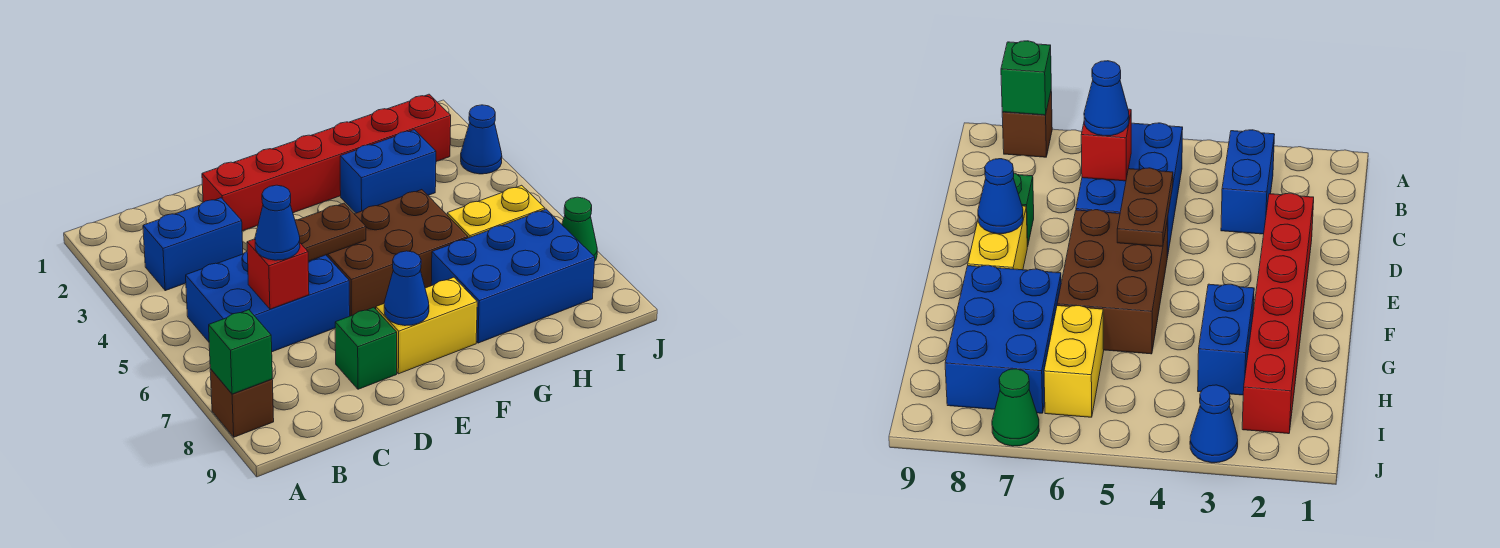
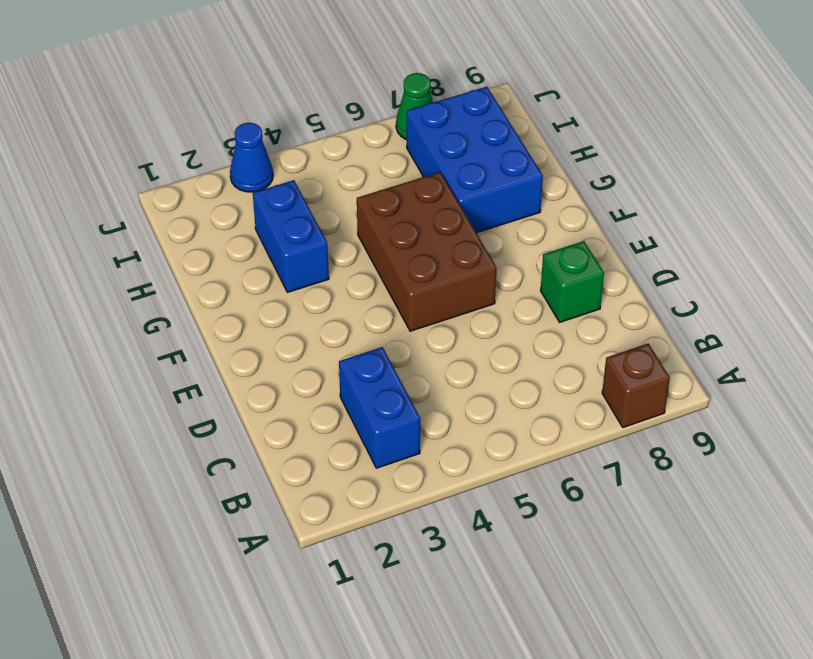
none -> blue 2x3 brick [186,252,350,352]
none -> red 1x6 brick [202,94,451,231]
none -> yellow 1x2 brick [376,277,477,374]

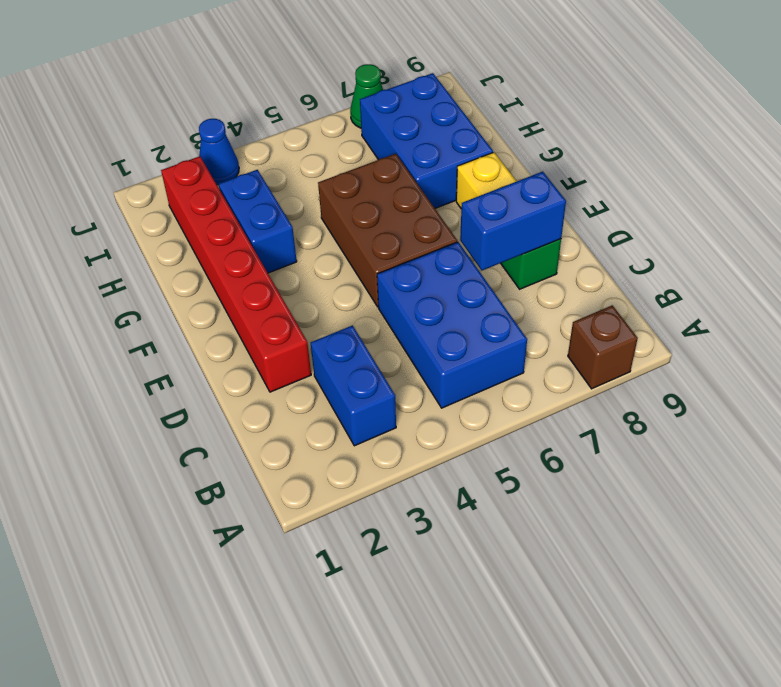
blue 1x2 brick [460,172,566,270] -> none
none -> yellow 1x2 brick [447,185,545,238]
none -> green 1x1 brick [209,310,272,394]
none -> red 1x1 brick [247,239,309,309]

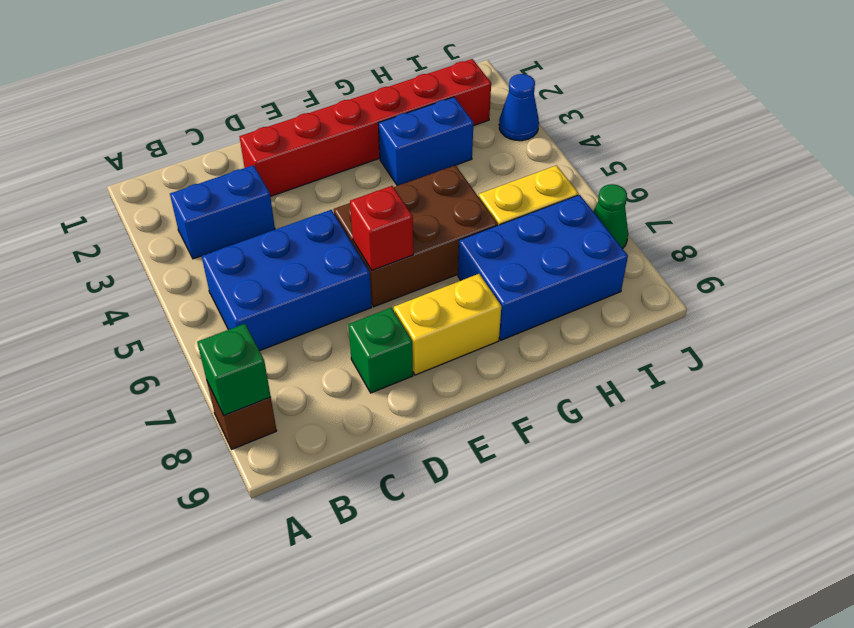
red 1x1 brick [350,186,413,270] -> red 1x1 brick moved to [247,239,309,309]
none -> brown 1x2 plate [295,203,366,261]
none -> blue 1x1 cone [384,251,429,326]
none -> blue 1x1 cone [255,185,300,260]

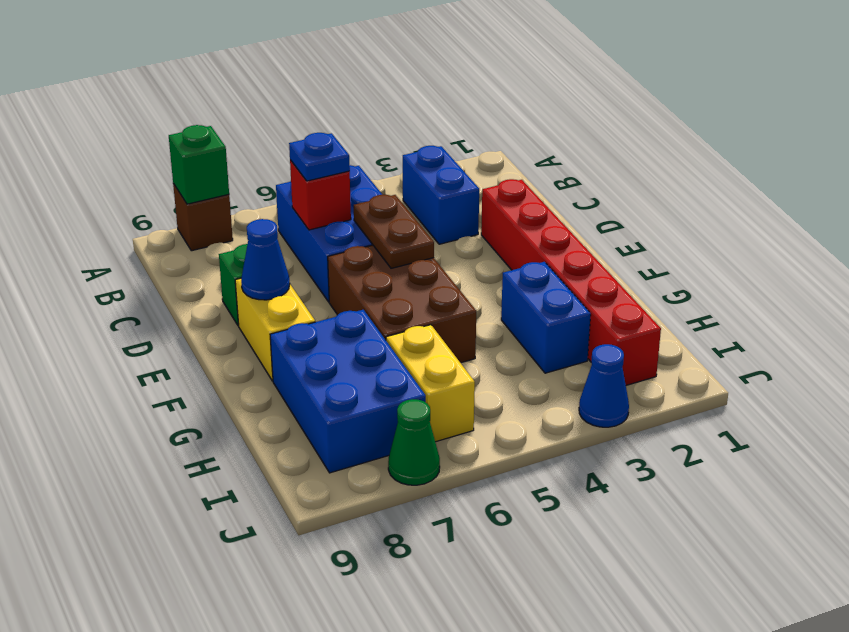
blue 1x1 plate [289,133,350,181] -> blue 1x1 cone [255,185,300,260]

